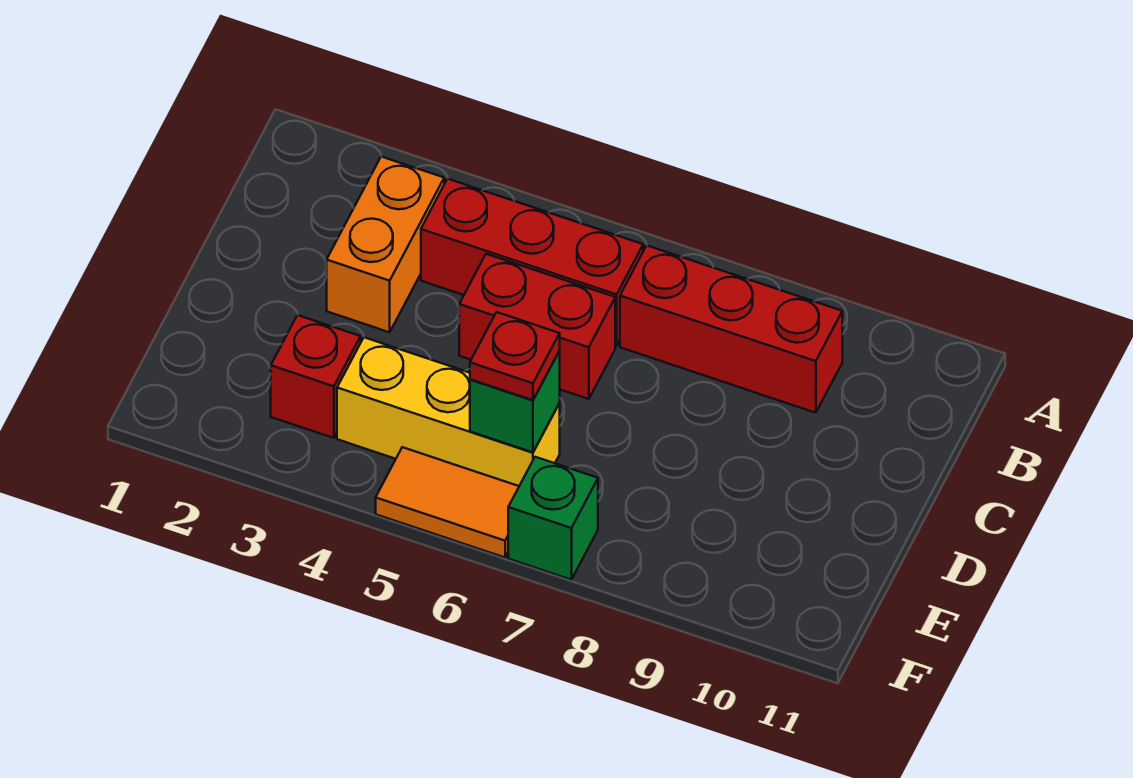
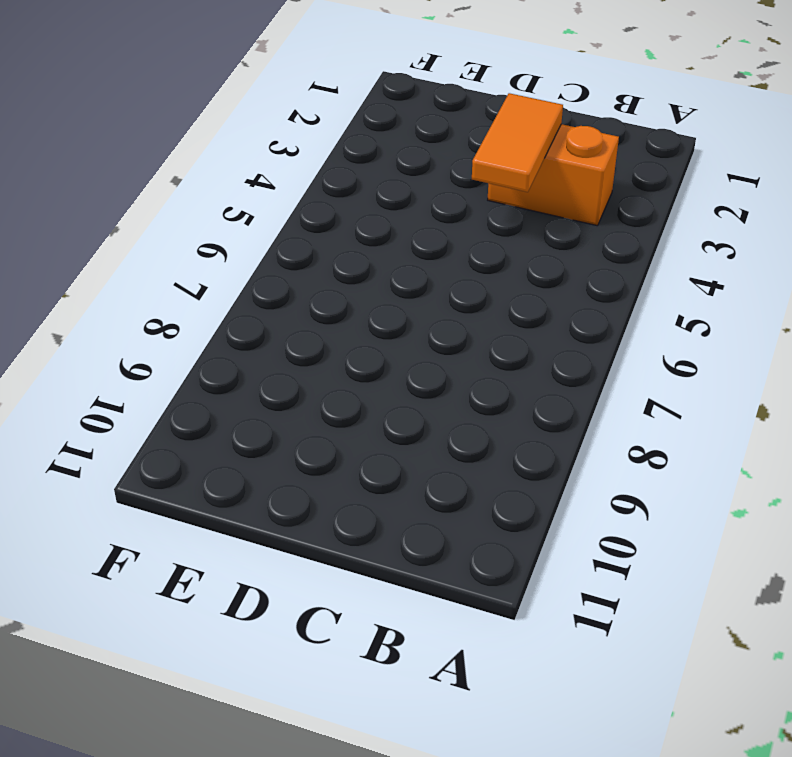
orange 1x2 tile [472,93,563,192] -> orange 1x2 tile moved to [376,447,519,557]
none -> red 1x3 brick [421,179,643,346]
none -> red 1x3 brick [620,246,842,413]

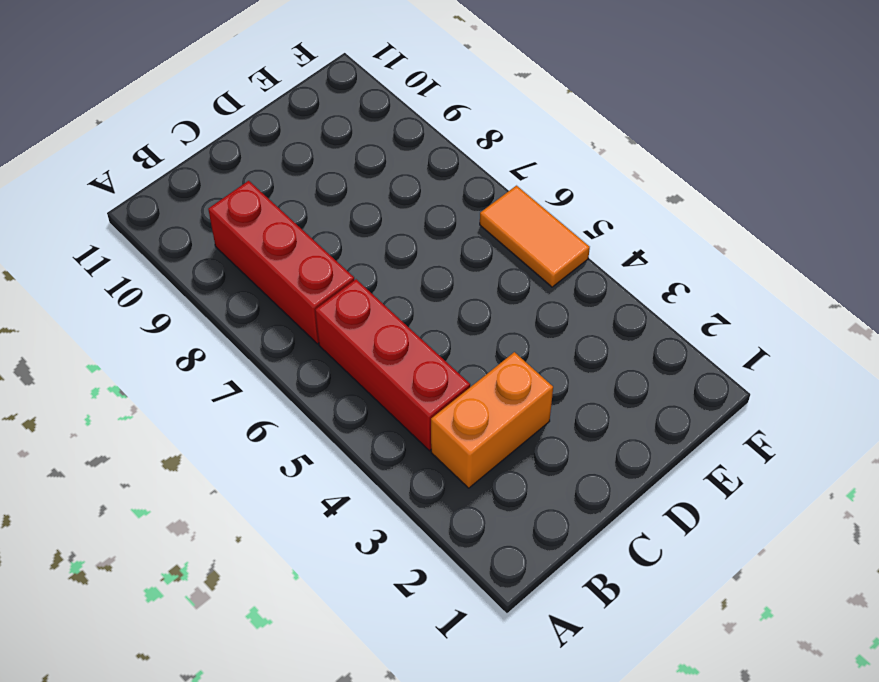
none -> red 1x2 brick [459,254,615,399]
none -> red 1x1 brick [271,315,361,438]

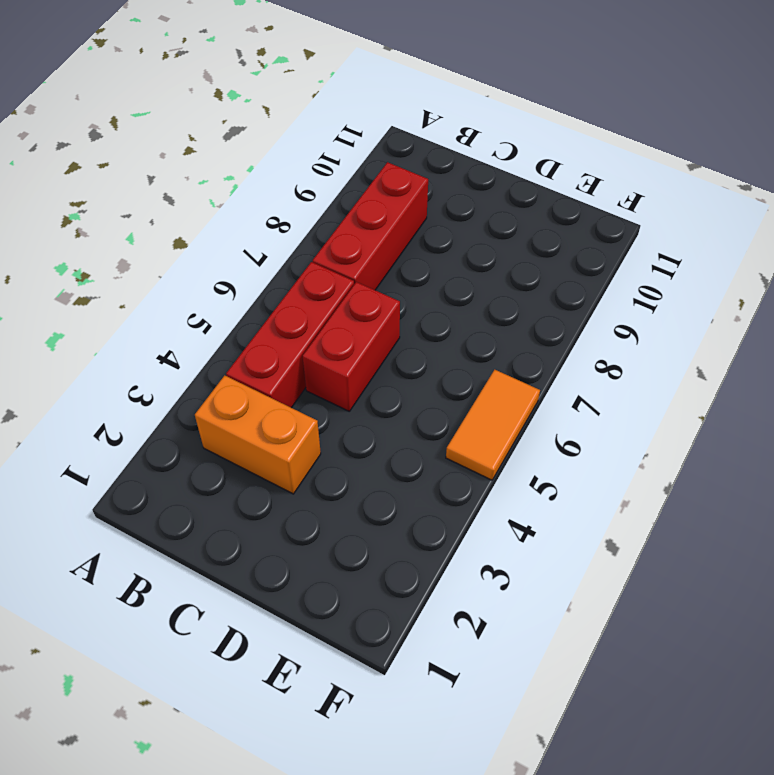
none -> red 1x1 brick [271,315,361,438]
none -> yellow 1x3 brick [337,337,560,486]

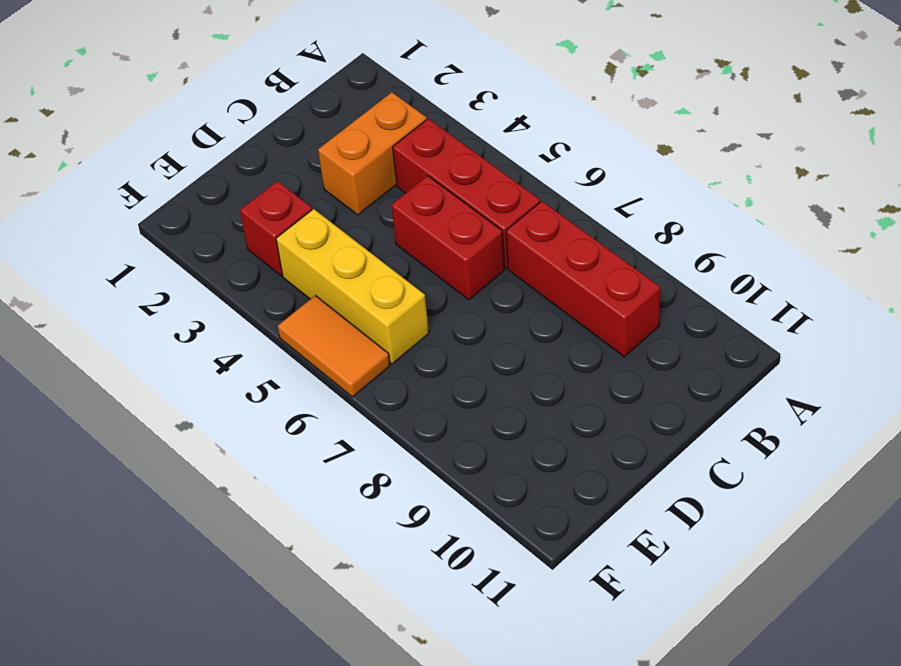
none -> green 1x1 brick [508,457,598,580]
none -> green 1x1 brick [470,351,560,452]

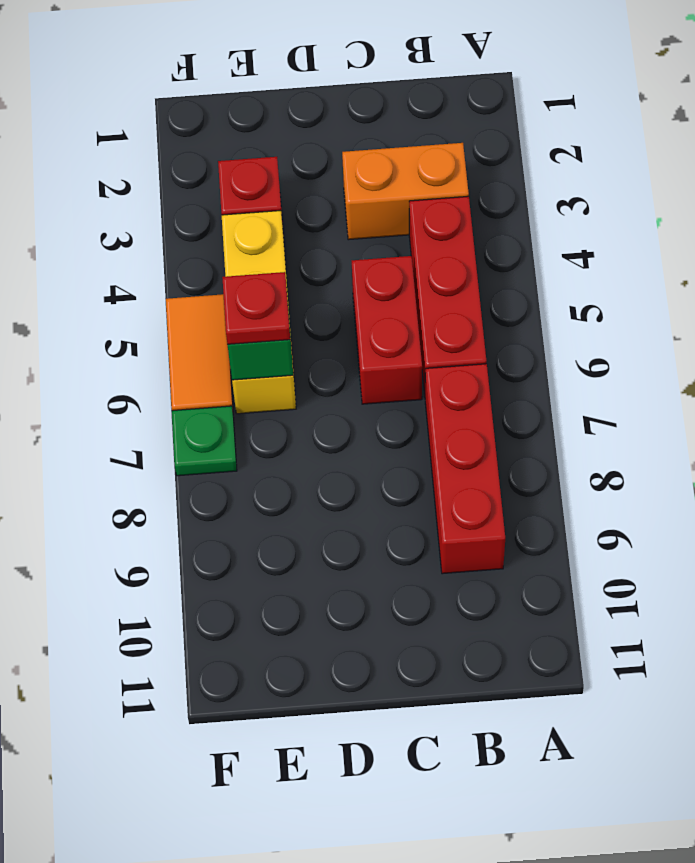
green 1x1 plate [172,406,237,476] -> green 1x1 brick [508,457,598,580]

